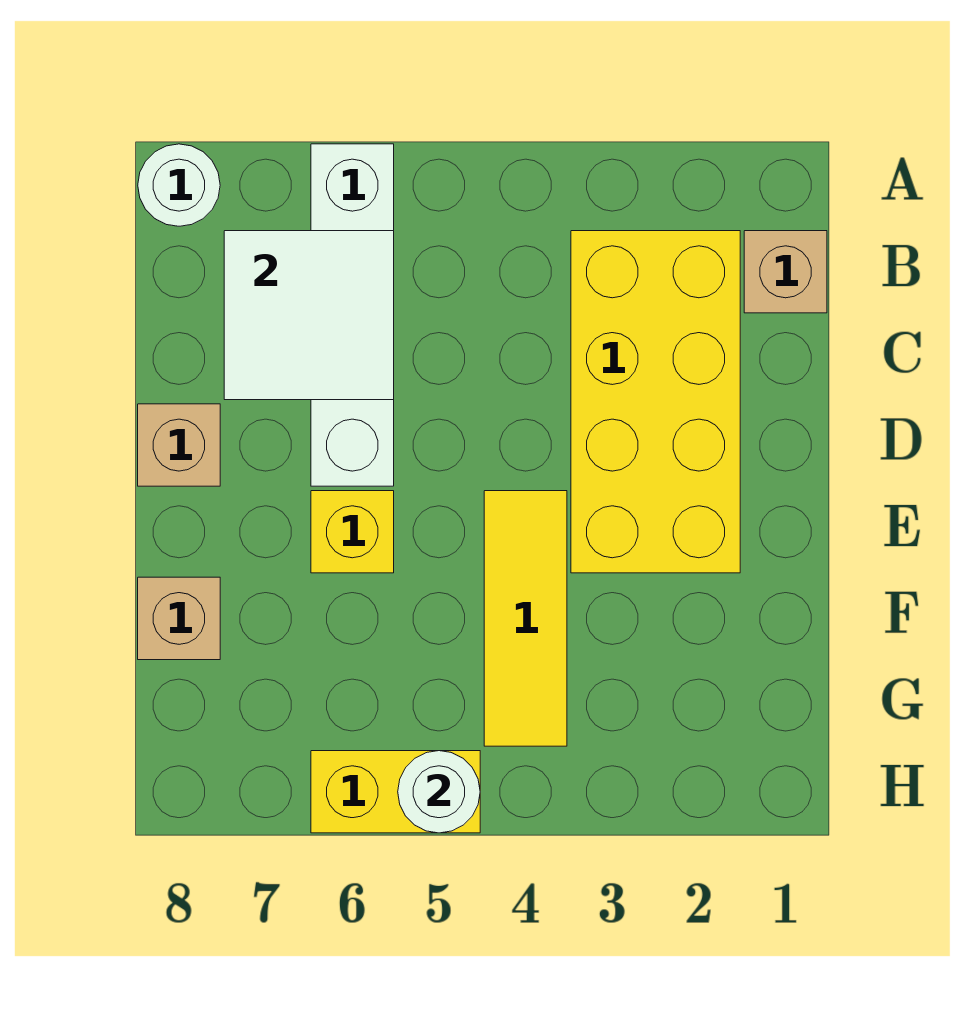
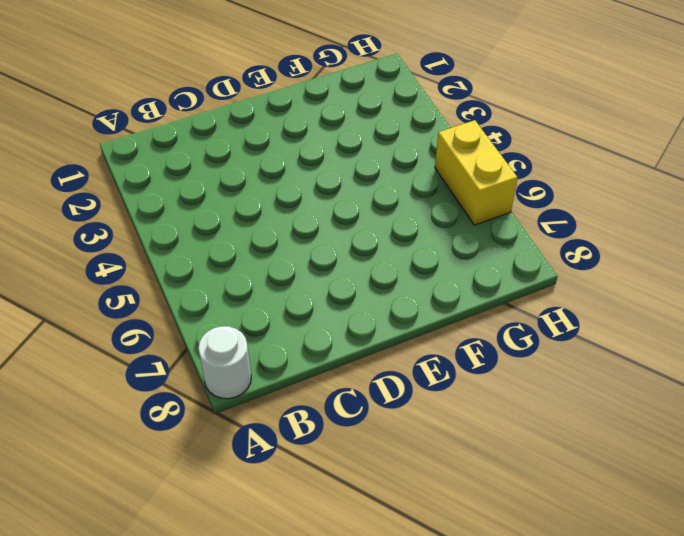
none -> white 1x4 brick [311,144,394,486]
none -> tan 1x1 brick [744,231,827,313]

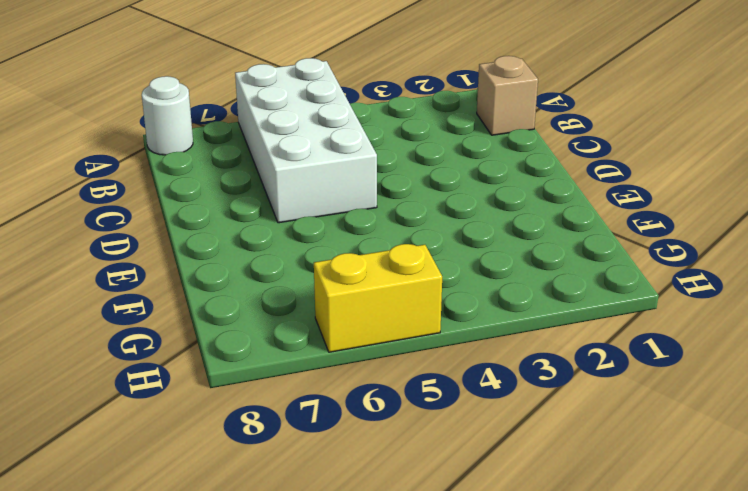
white 2x4 brick [235,58,377,223] -> white 1x4 brick [311,144,394,486]
none -> yellow 2x4 brick [571,231,740,573]
none -> tan 1x1 brick [138,404,220,486]

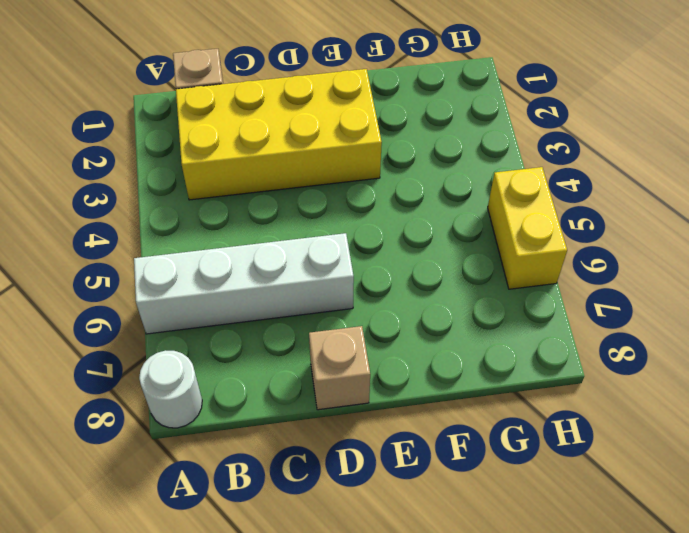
none -> yellow 1x3 tile [484,491,567,746]
none -> yellow 1x1 brick [311,491,394,573]

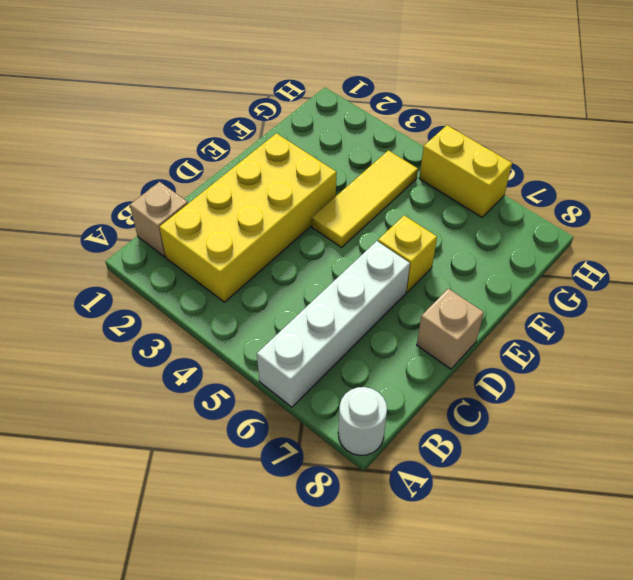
none -> tan 1x1 brick [138,577,220,660]
none -> white 2x2 tile [224,231,394,400]

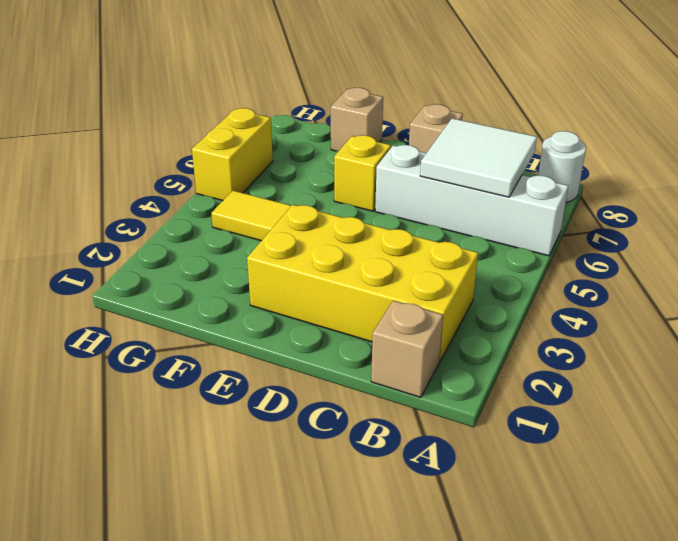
none -> white 1x1 round brick [398,751,480,833]

